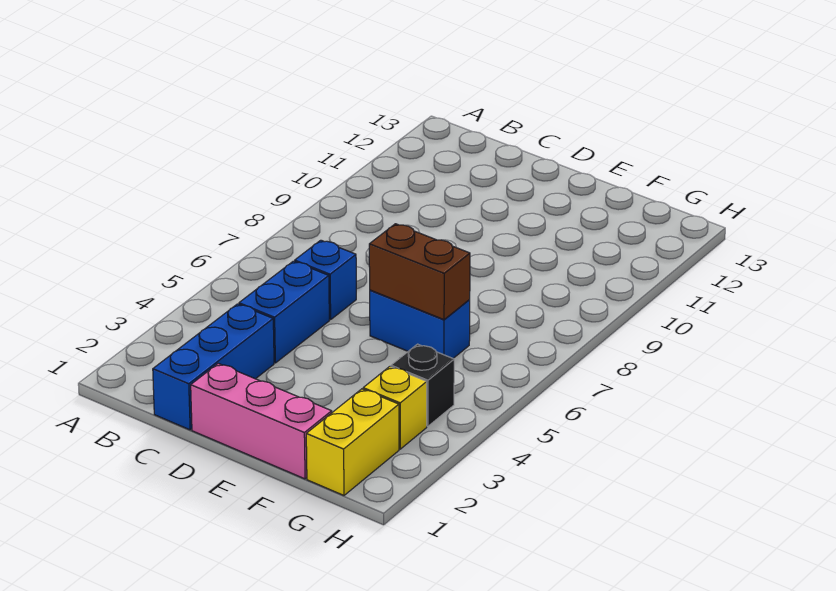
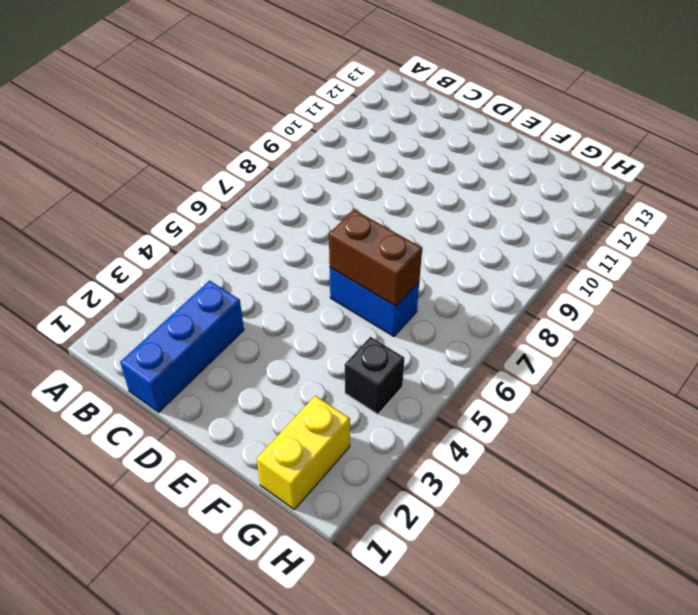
none -> blue 1x2 brick [239,261,329,363]
none -> blue 1x1 brick [295,240,356,320]

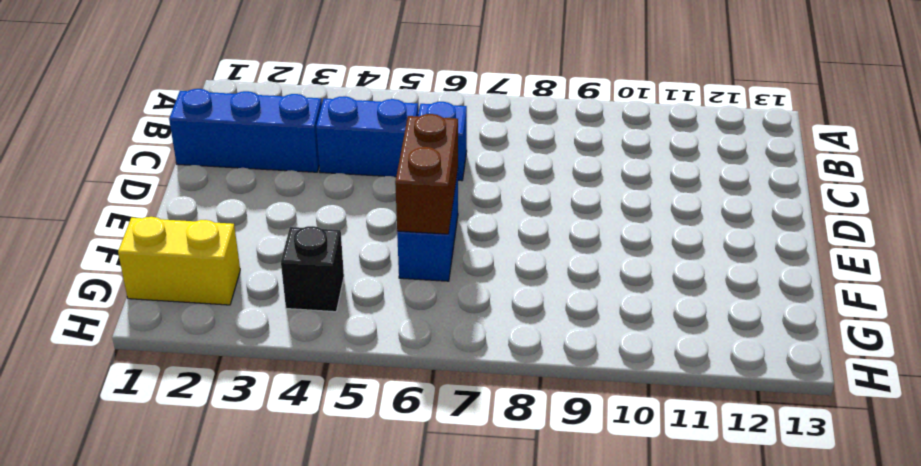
none -> pink 1x3 brick [191,363,332,479]
none -> yellow 1x1 brick [363,367,427,449]

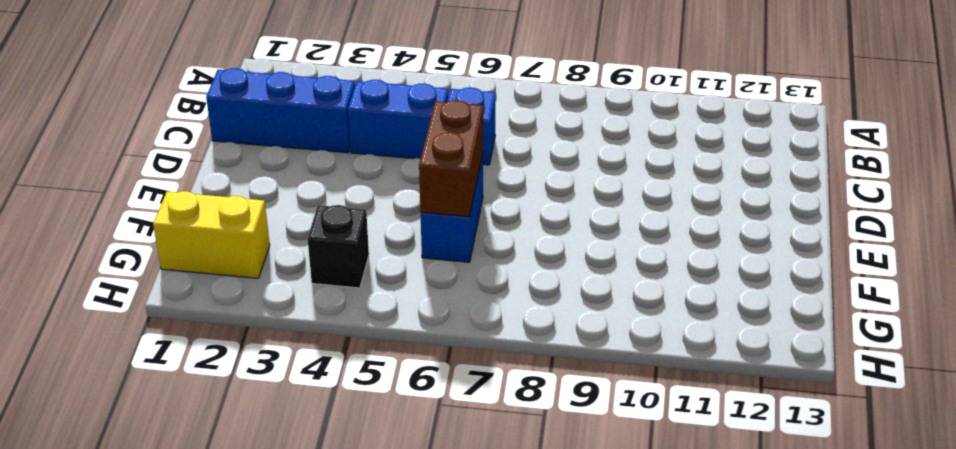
none -> pink 1x3 brick [191,363,332,479]
none -> yellow 1x1 brick [363,367,427,449]

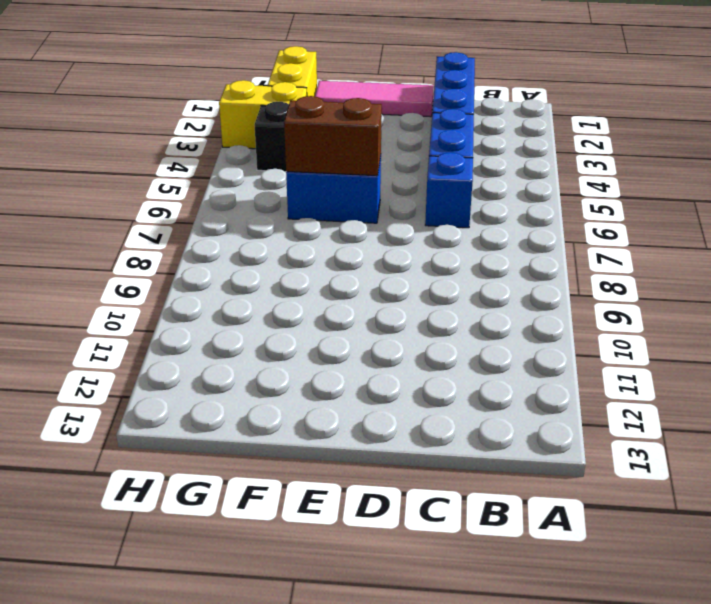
pink 1x3 tile [315,81,434,117] -> pink 1x3 brick [191,363,332,479]
yellow 1x2 brick [219,80,307,149] -> yellow 1x1 brick [363,367,427,449]

